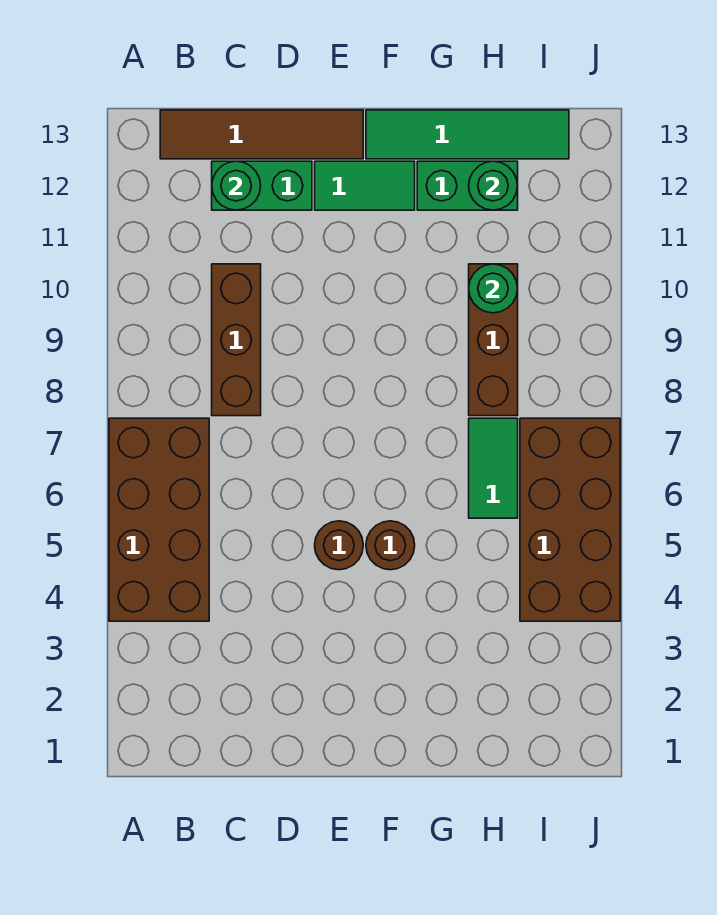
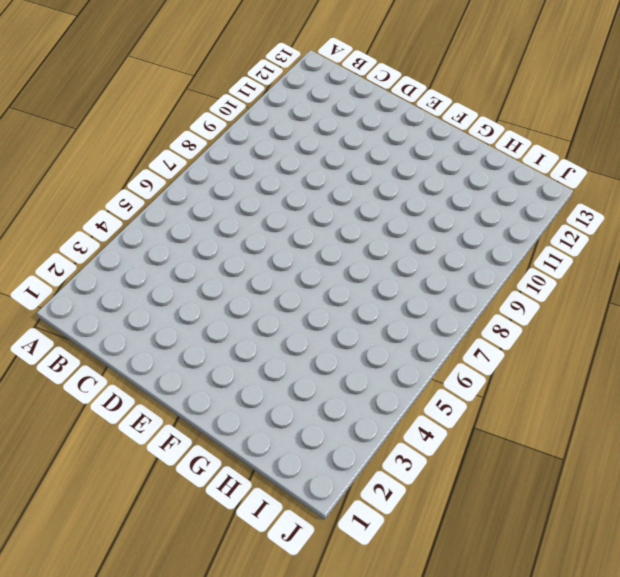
none -> brown 2x4 brick [109,418,209,621]
none -> brown 1x4 tile [160,110,363,159]
none -> brown 1x3 brick [212,264,261,416]

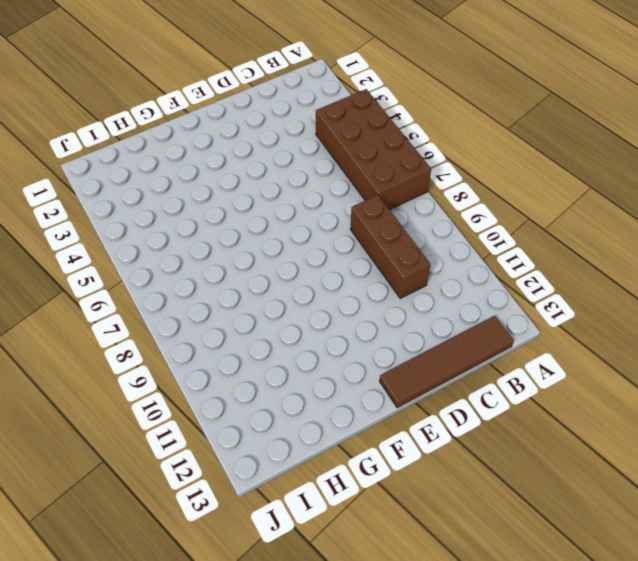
none -> green 1x2 brick [212,161,312,210]
none -> brown 1x1 round brick [315,521,363,570]
none -> green 1x2 tile [315,161,415,210]

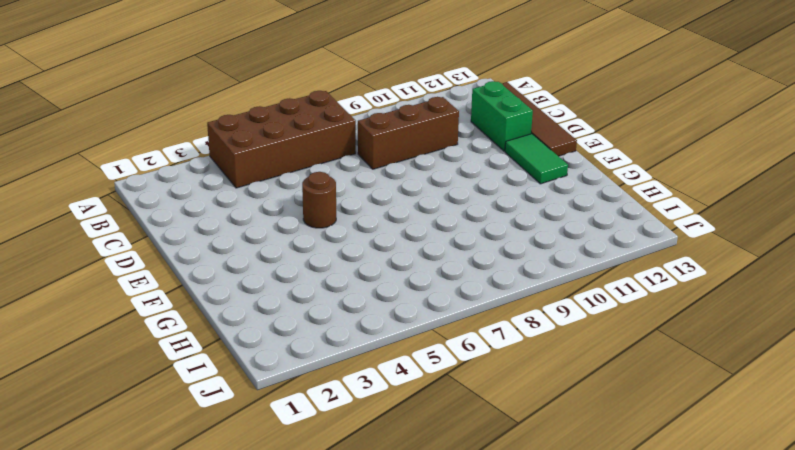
none -> brown 1x1 round brick [366,521,415,570]
none -> green 1x4 tile [366,110,569,159]
none -> green 1x2 brick [417,161,518,210]

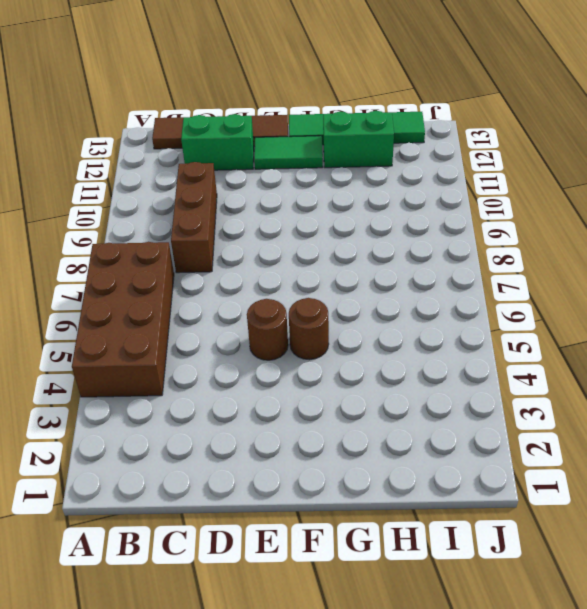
none -> green 1x2 tile [469,418,518,518]
none -> brown 1x3 brick [469,264,518,416]
none -> brown 2x4 brick [520,418,620,621]

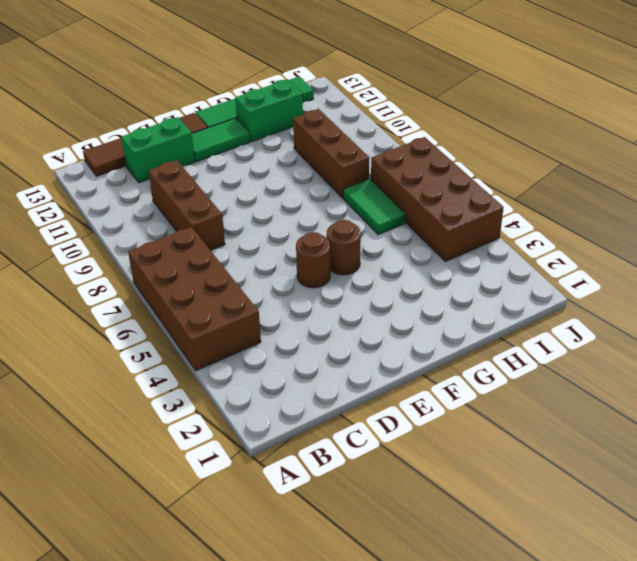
none -> green 1x1 round brick [212,161,261,210]
none -> green 1x1 round brick [469,264,518,313]
none -> green 1x1 round brick [469,161,518,210]

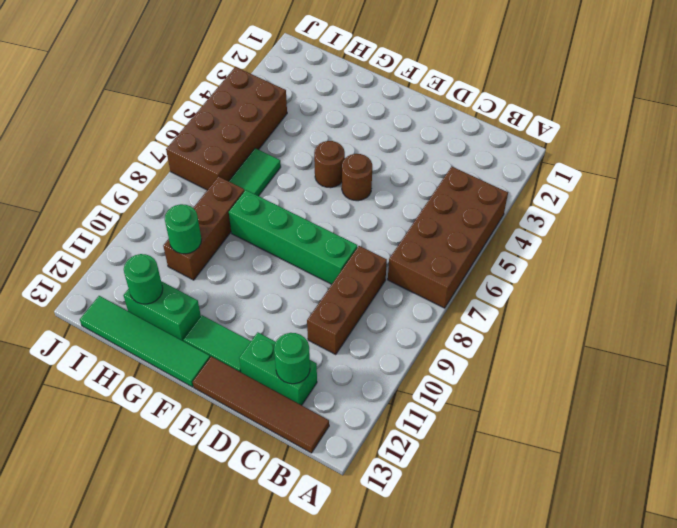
green 1x4 brick [229,190,357,284] -> none

